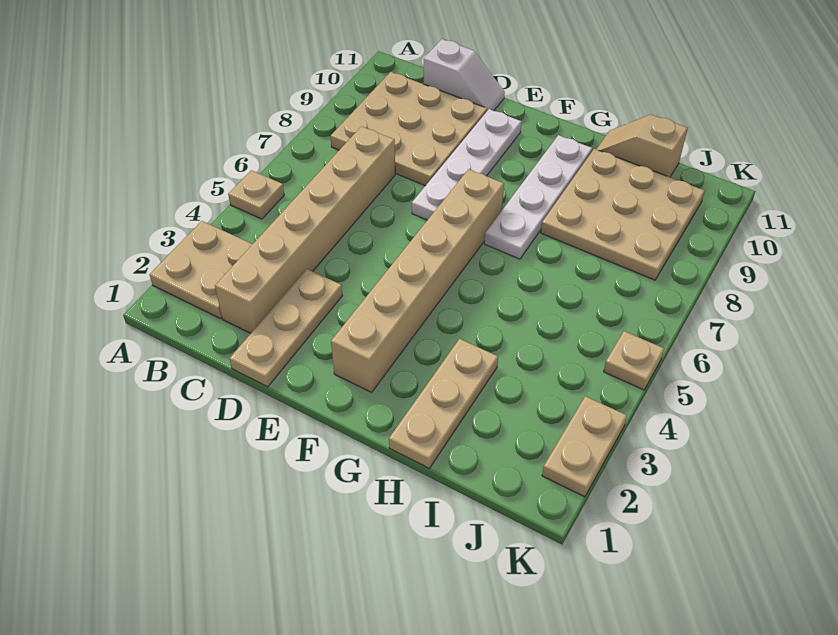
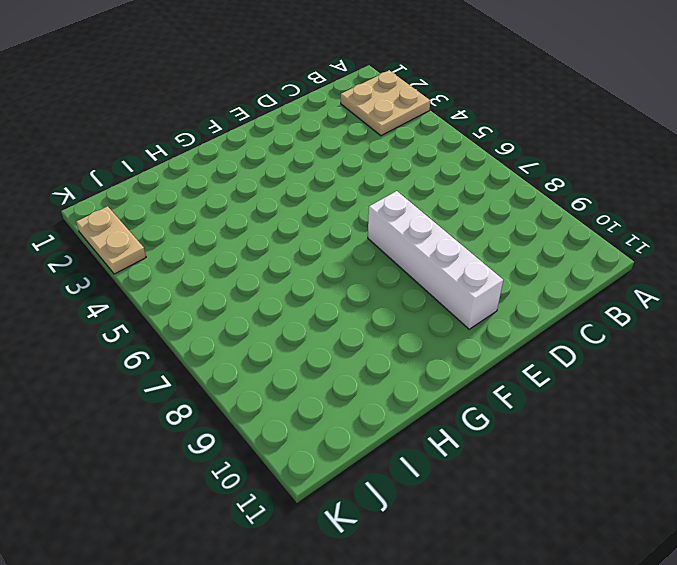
white 1x4 brick [368,191,503,329] -> white 1x4 plate [412,109,521,220]
none -> tan 1x1 plate [228,170,284,219]
none -> tan 3x3 plate [331,72,487,186]
none -> tan 1x6 brick [215,126,395,333]

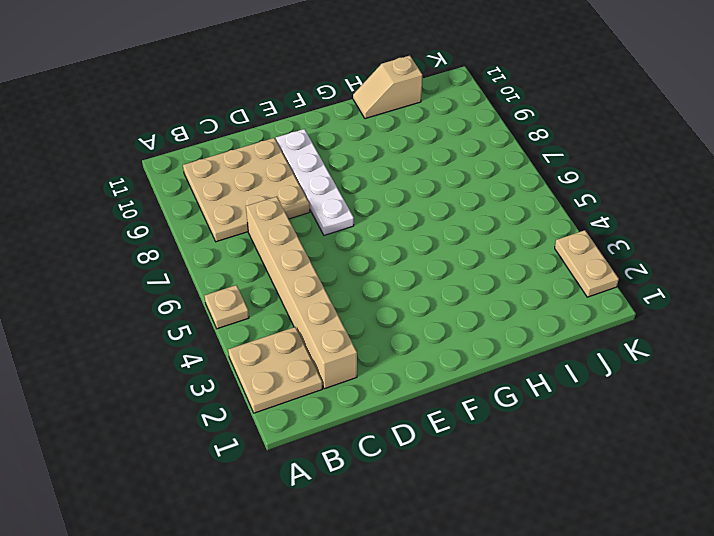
none -> white 1x2 slope [424,39,505,111]
none -> tan 1x3 plate [230,269,342,387]
none -> tan 1x6 brick [331,169,504,392]

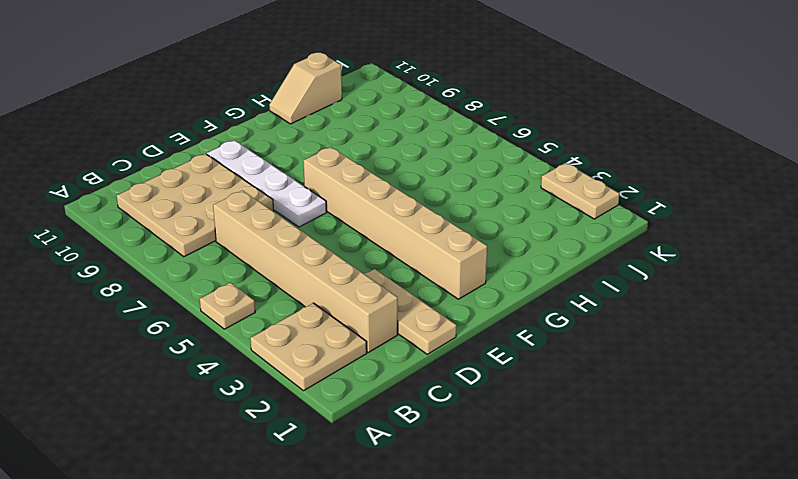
none -> white 1x2 slope [424,39,505,111]
none -> white 1x4 plate [484,135,592,259]
none -> tan 1x3 plate [389,339,498,468]

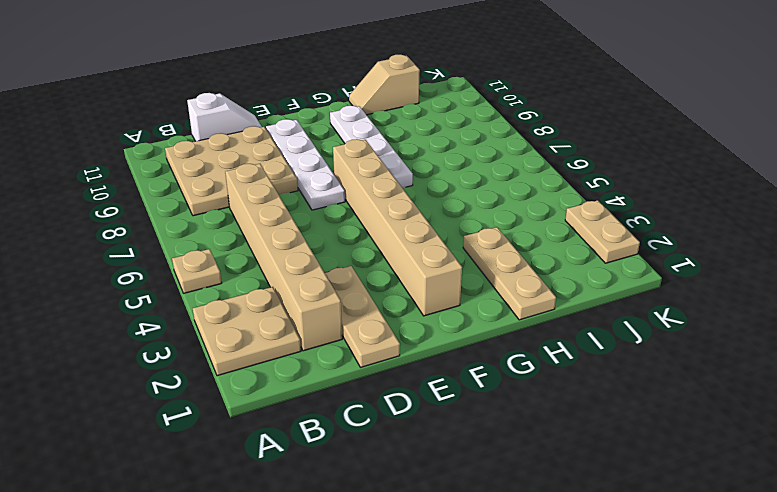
none -> tan 3x3 plate [541,149,705,280]
none -> tan 1x1 plate [604,331,664,390]

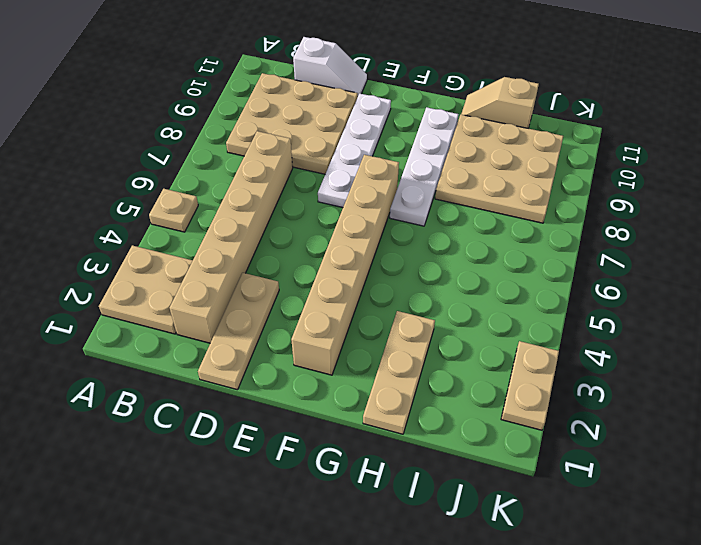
none -> tan 1x1 plate [604,331,664,390]

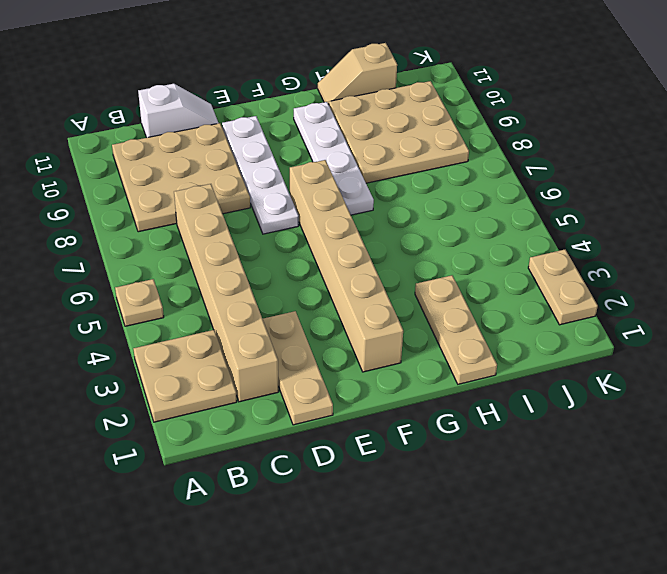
none -> tan 1x1 plate [604,331,664,390]

